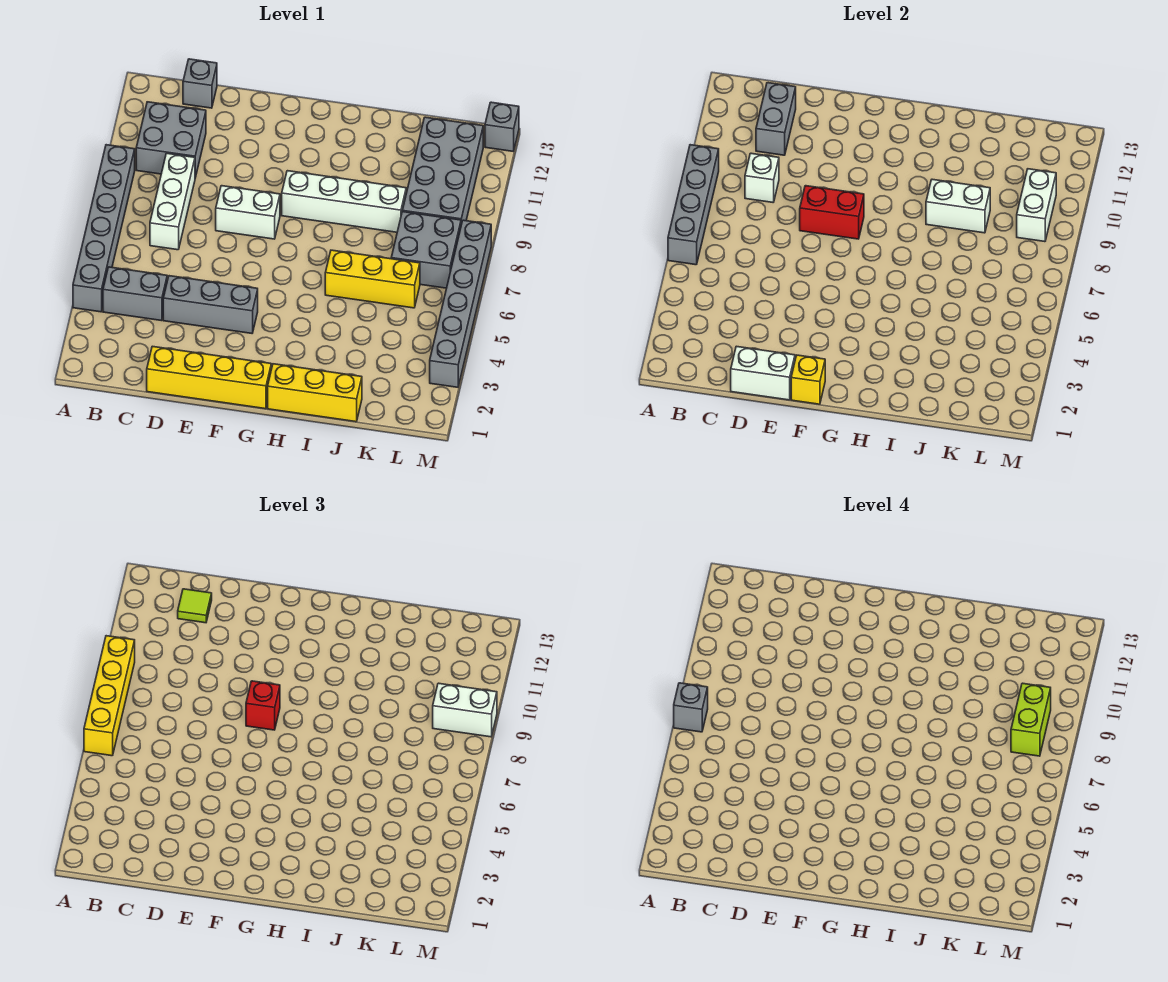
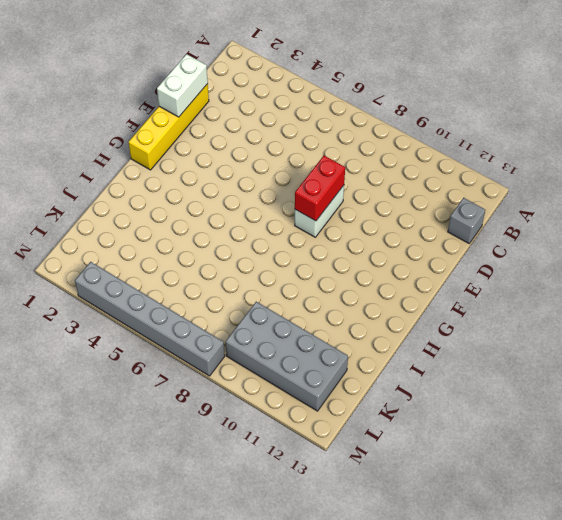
none -> grey 1x6 brick [73,145,135,312]
none -> grey 1x2 brick [103,267,167,321]
none -> grey 2x2 brick [136,102,206,178]

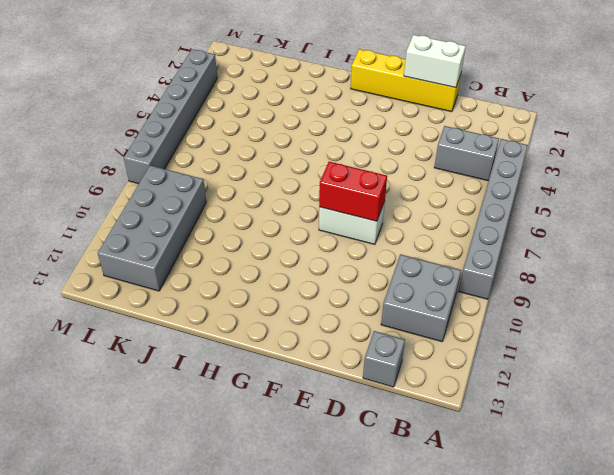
none -> white 1x3 brick [150,153,195,250]
none -> grey 1x3 brick [163,276,258,333]
none -> white 1x4 brick [282,171,406,232]

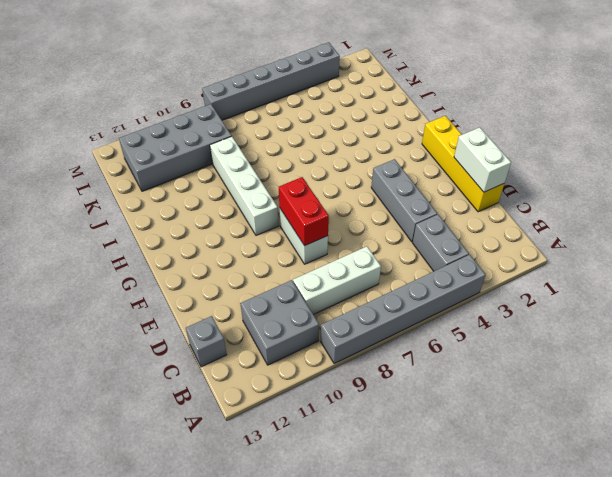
none -> yellow 1x3 brick [268,364,362,422]
none -> yellow 1x3 brick [325,250,420,308]
none -> grey 2x2 brick [391,212,461,288]

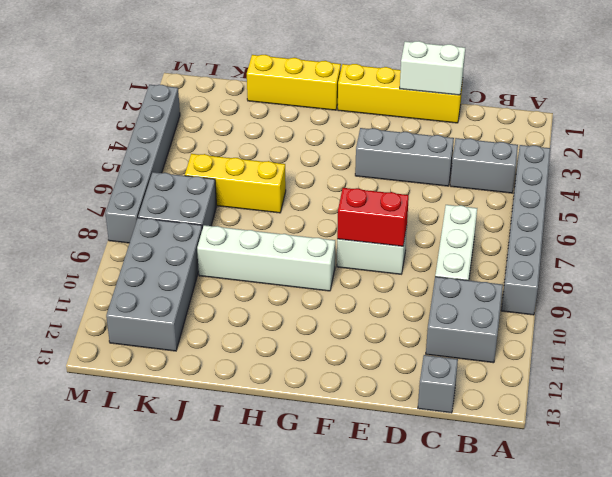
none -> grey 1x1 brick [485,102,519,152]
none -> grey 1x4 brick [668,145,719,265]
none -> white 1x1 brick [745,153,779,202]

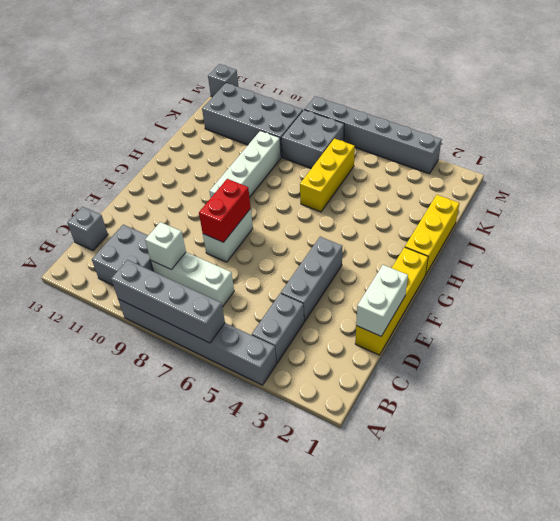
none -> grey 1x2 brick [756,83,796,155]
none -> yellow 1x1 brick [791,355,825,404]
none -> white 1x2 brick [926,179,990,233]

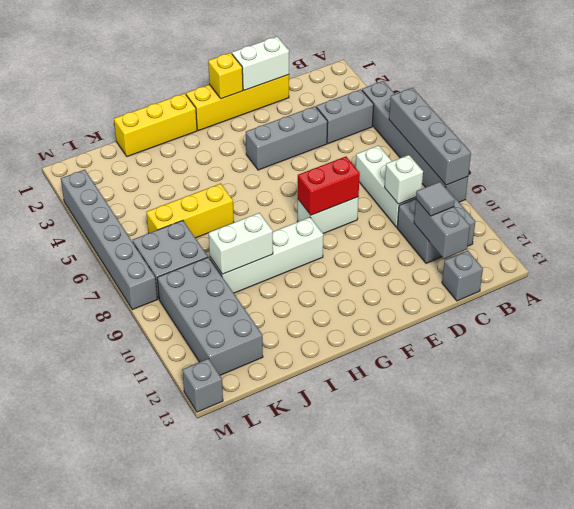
grey 1x1 tile [416,182,455,216] -> none
none -> white 1x2 brick [1017,169,1056,242]
none -> yellow 1x4 brick [84,636,135,756]
none -> lime 1x1 tile [178,589,212,623]

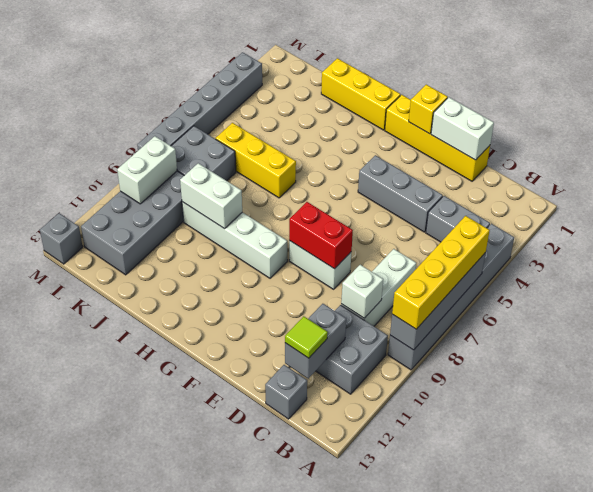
none -> red 1x1 brick [246,681,280,730]
none -> white 1x2 brick [433,683,497,737]
none -> grey 1x1 brick [674,683,708,732]

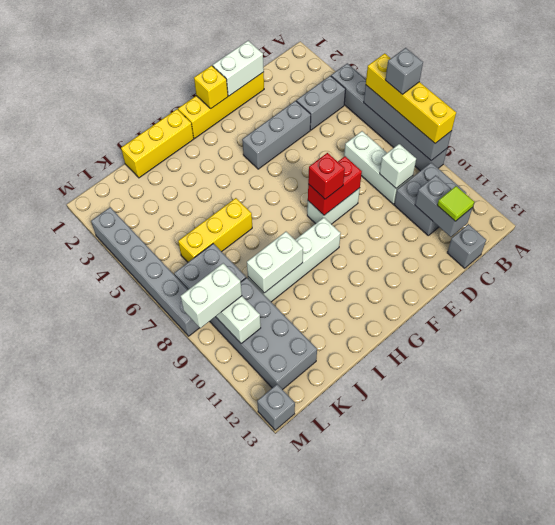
none -> lime 1x2 brick [1011,683,1051,756]

